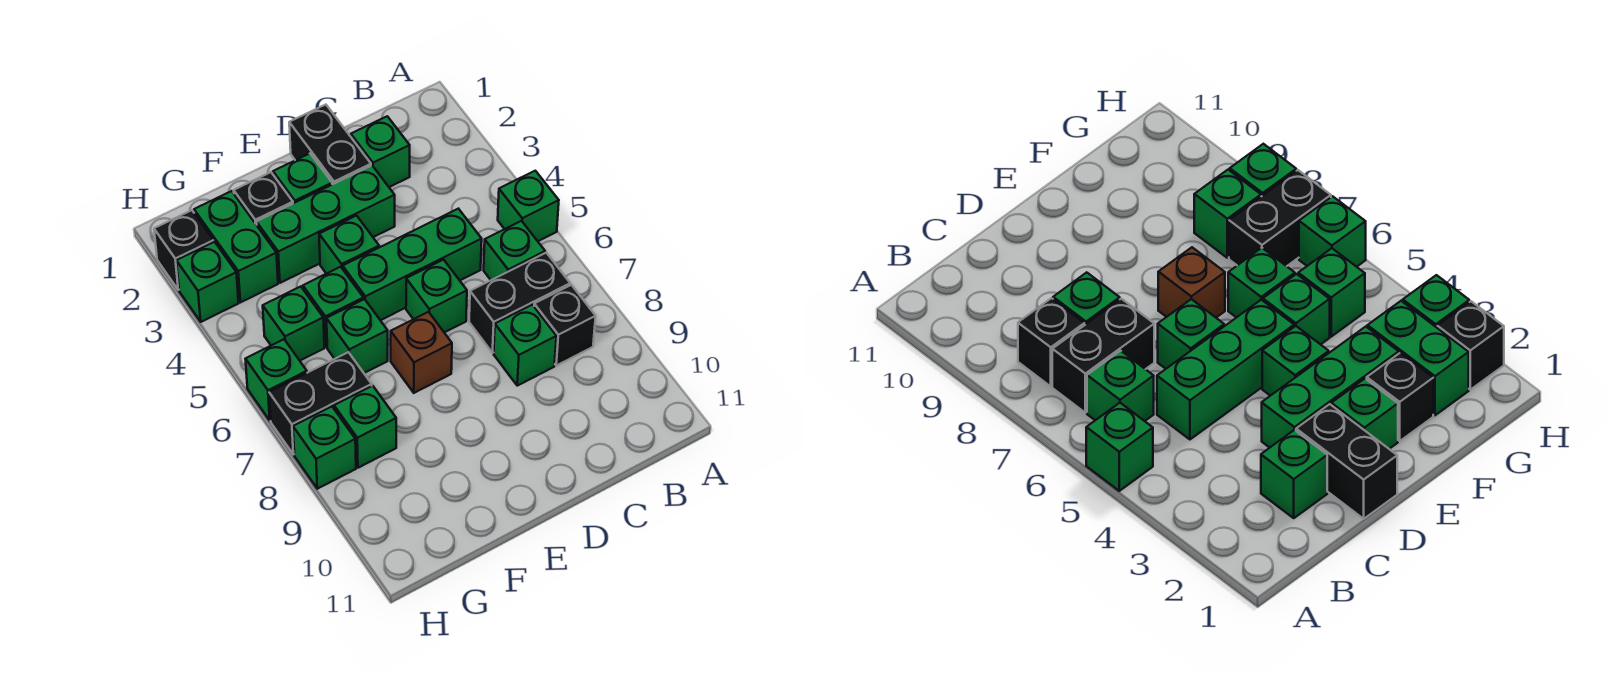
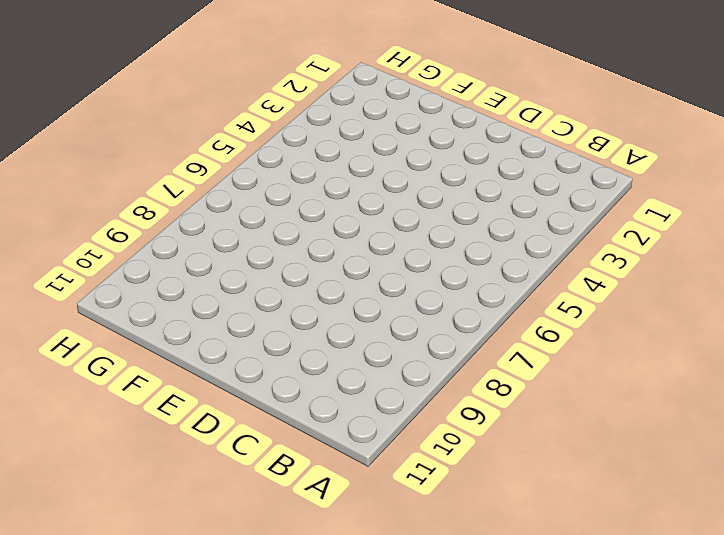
none -> green 1x1 brick [498,171,559,241]
none -> green 1x1 brick [484,221,545,280]
none -> black 1x2 brick [469,253,570,353]

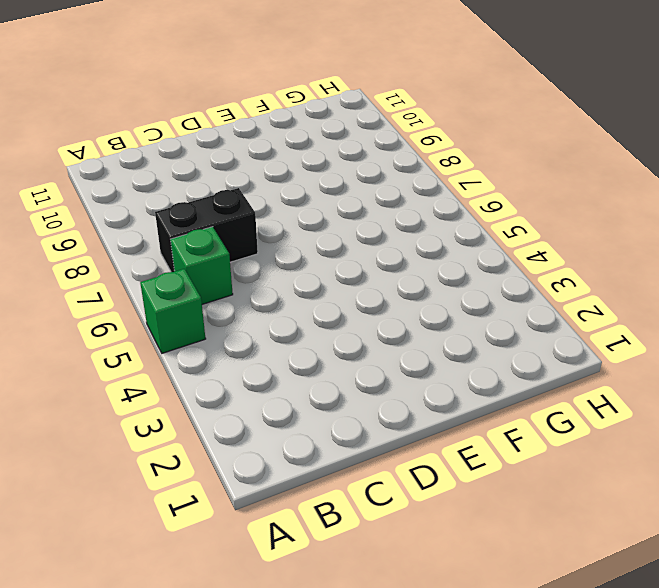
none -> black 1x1 brick [534,285,596,366]
none -> green 1x1 brick [351,116,410,187]
none -> green 1x3 brick [343,209,482,320]

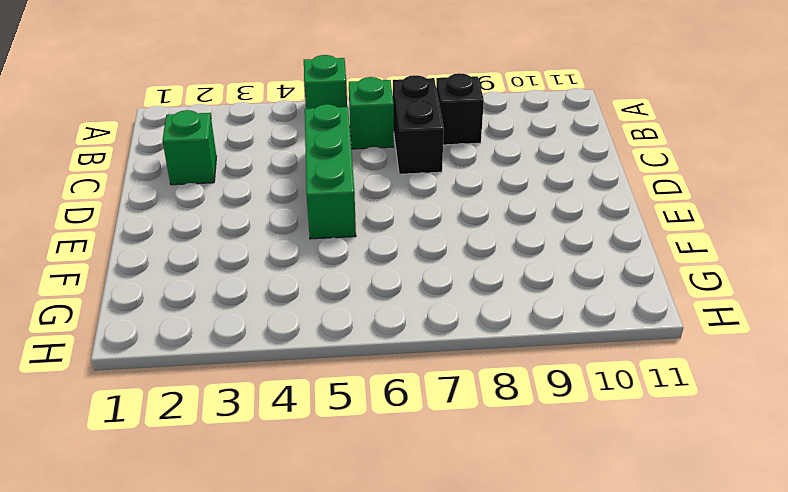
none -> green 1x1 brick [494,305,556,386]
none -> black 1x2 brick [289,105,371,184]
none -> green 1x3 brick [256,166,395,283]

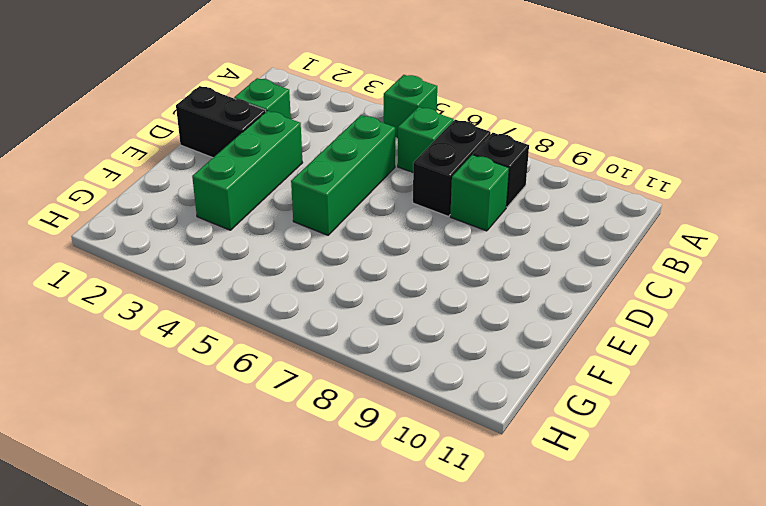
none -> green 1x1 brick [406,260,467,332]
none -> green 1x1 brick [273,154,332,203]
none -> green 1x1 brick [319,216,379,274]

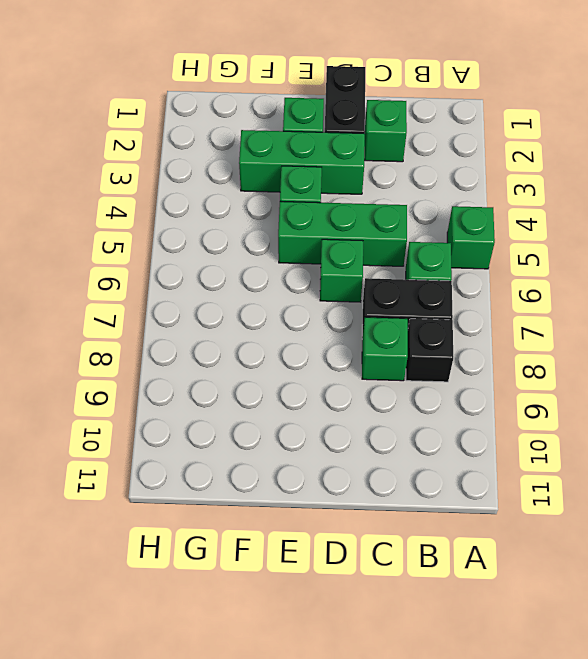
none -> brown 1x1 brick [391,312,452,393]
none -> black 1x1 brick [234,172,293,225]
none -> green 1x1 brick [303,267,363,347]

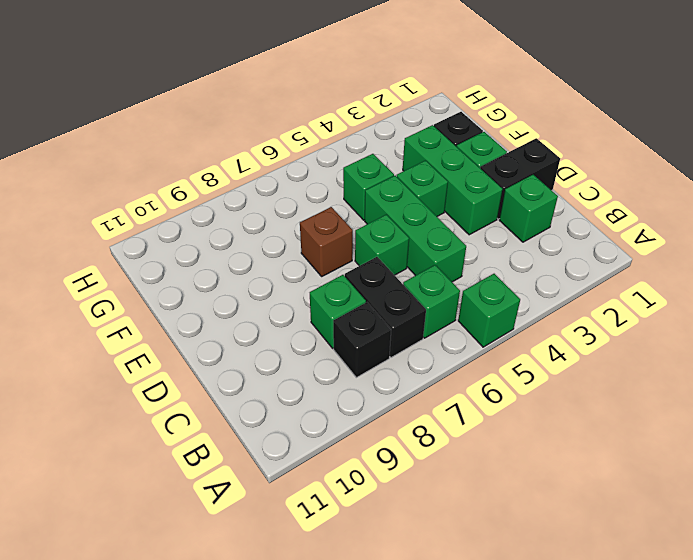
none -> green 1x1 brick [326,299,388,373]
none -> green 1x2 brick [194,191,278,302]
none -> green 1x1 brick [263,287,324,361]

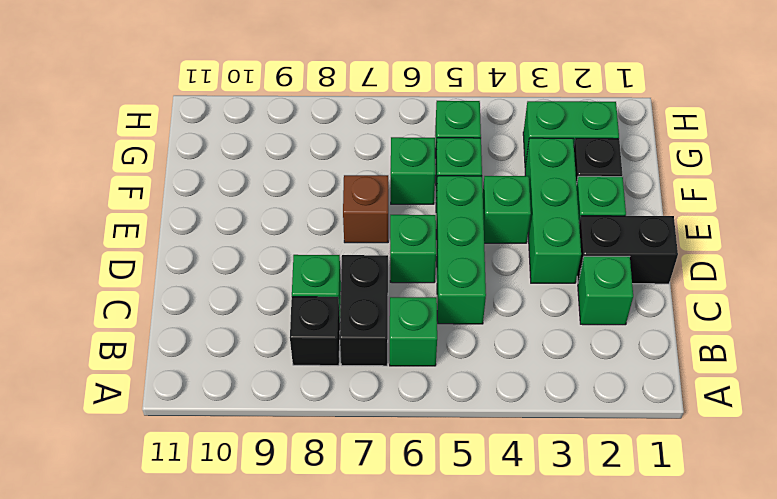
none -> green 1x1 brick [498,171,559,241]
none -> black 1x2 brick [269,352,372,454]
none -> green 1x1 brick [334,386,396,468]

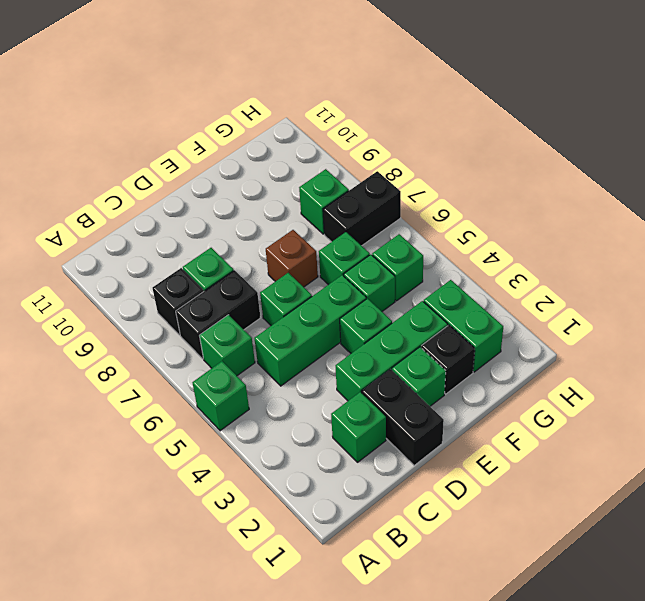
none -> black 1x1 brick [154,210,214,290]
none -> green 1x1 brick [176,242,239,322]
none -> green 1x1 brick [246,339,307,421]

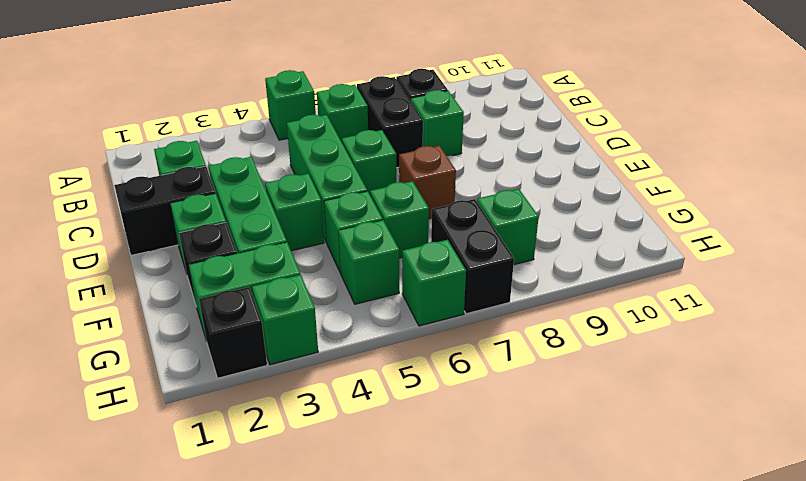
none -> green 1x1 brick [293,407,356,489]

